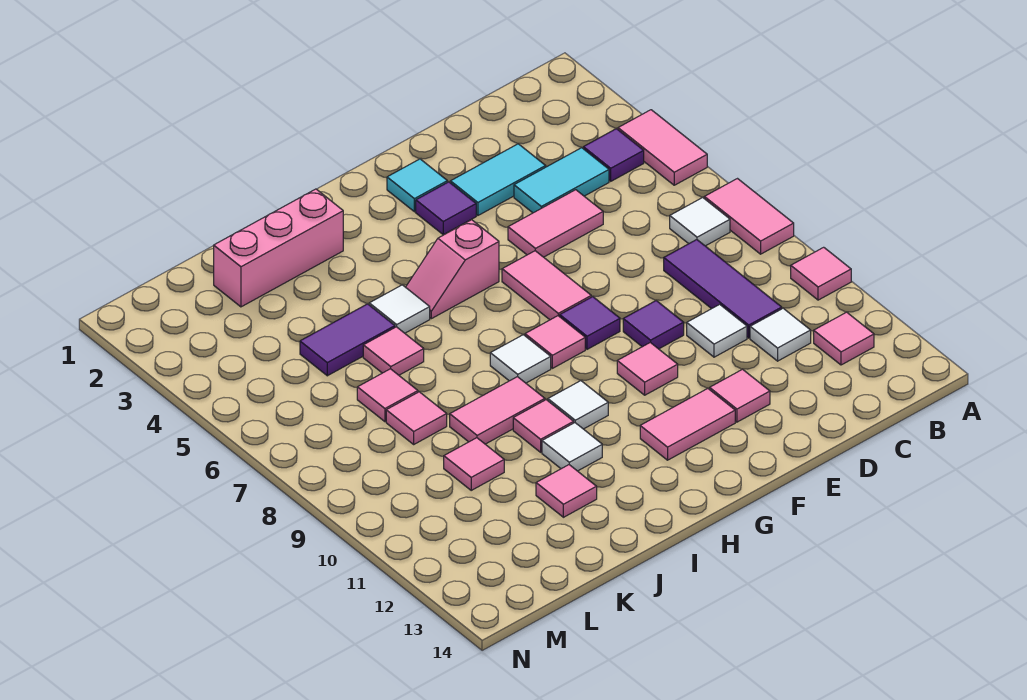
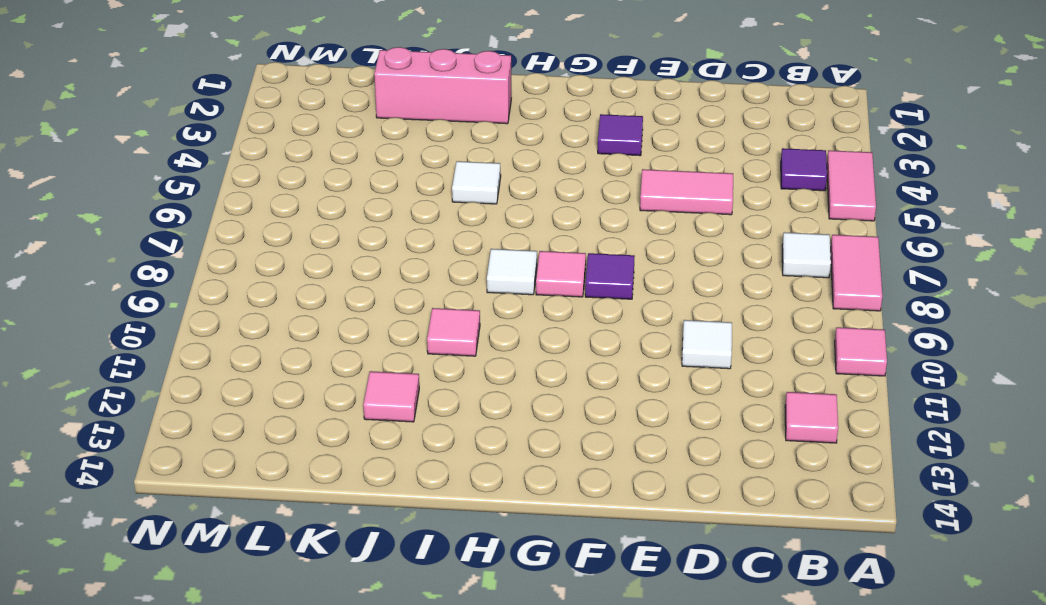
none -> cyan 1x2 tile [514,148,609,213]
none -> purple 1x3 tile [664,240,782,338]
none -> white 1x1 tile [750,308,811,361]
none -> cyan 1x2 tile [451,144,546,215]

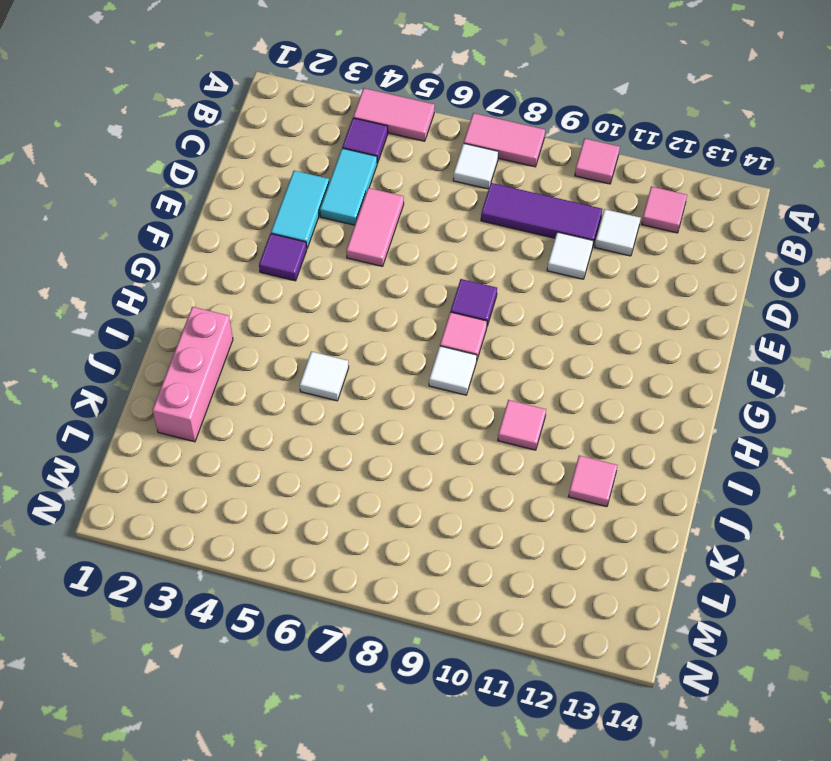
none -> purple 1x1 tile [623,301,684,349]
none -> pink 1x1 tile [710,369,770,422]
none -> cyan 1x1 tile [387,159,447,212]
none -> pink 1x2 tile [502,251,591,320]

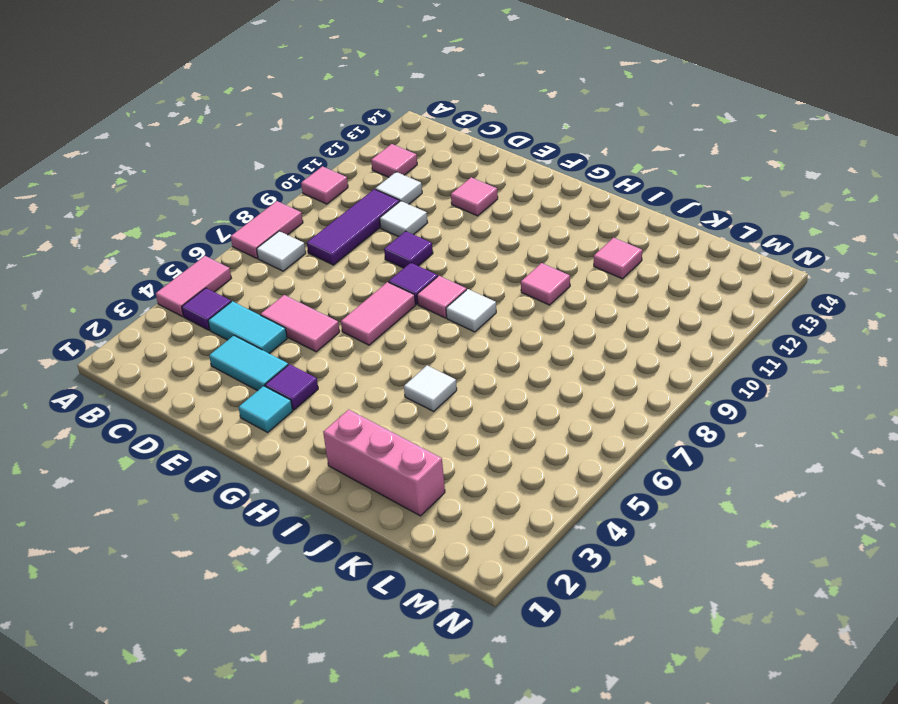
none -> pink 1x1 tile [617,342,678,395]
none -> pink 1x2 tile [640,389,735,460]
none -> pink 1x2 slope [406,220,499,319]
none -> white 1x1 tile [548,381,608,429]

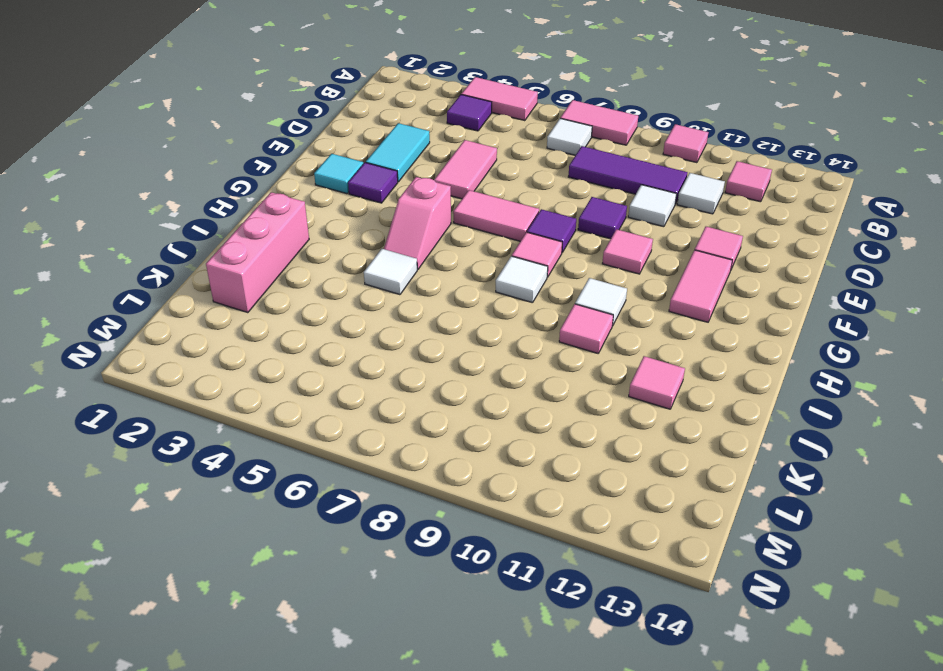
none -> cyan 1x2 tile [514,148,609,213]
none -> pink 1x2 tile [450,377,545,444]
none -> white 1x1 tile [542,423,602,471]
none -> purple 1x2 tile [300,304,395,376]

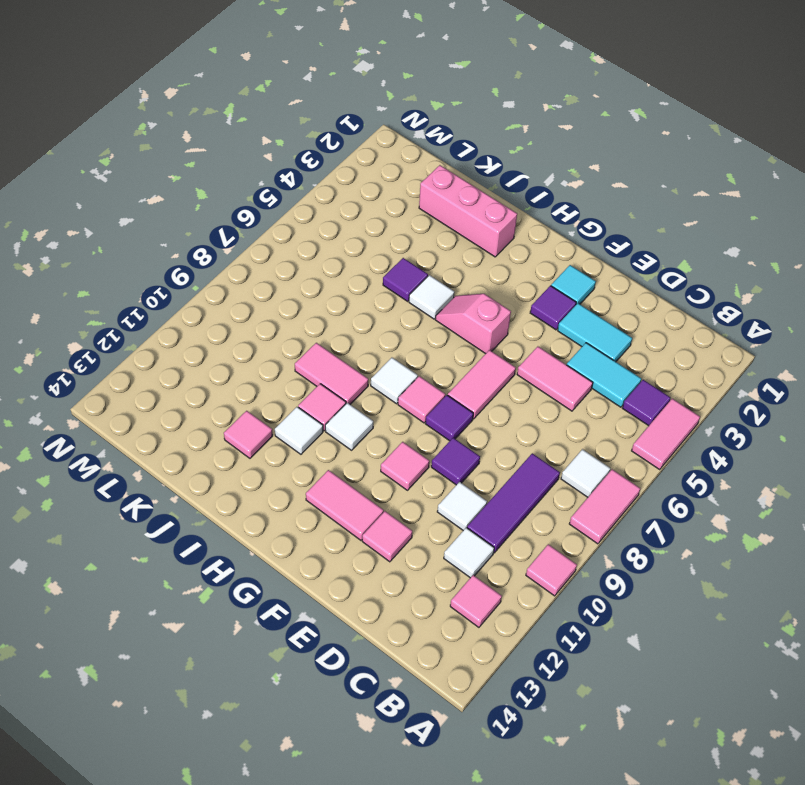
purple 1x1 tile [383,258,428,301] -> purple 1x2 tile [300,304,395,376]
none -> pink 1x1 tile [363,327,424,375]
none -> pink 1x1 tile [357,369,418,422]
none -> pink 1x1 tile [386,392,447,444]
none -> pink 1x1 tile [444,438,504,490]

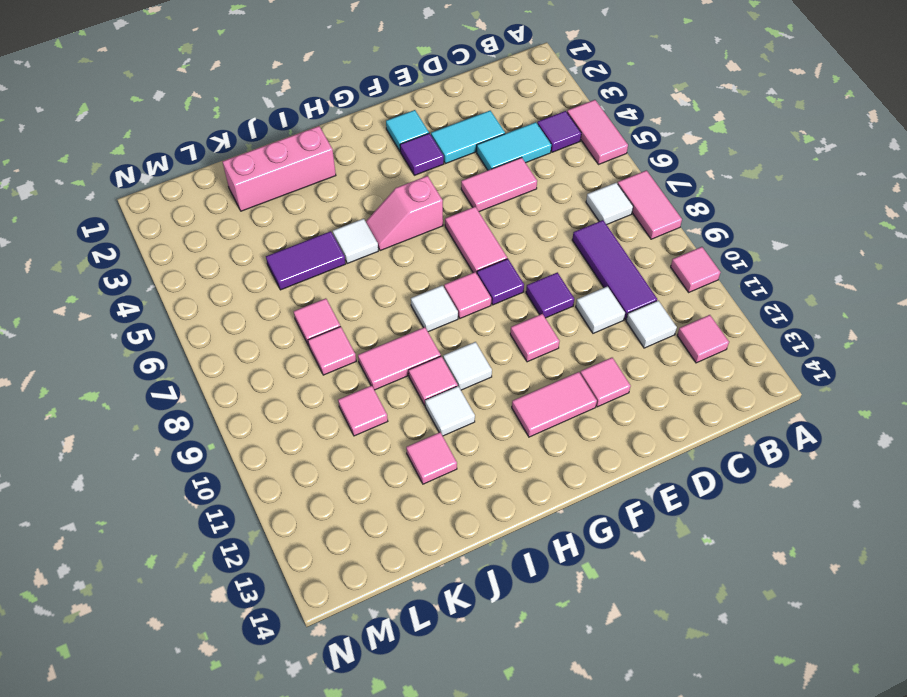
none -> pink 1x1 tile [363,327,424,375]

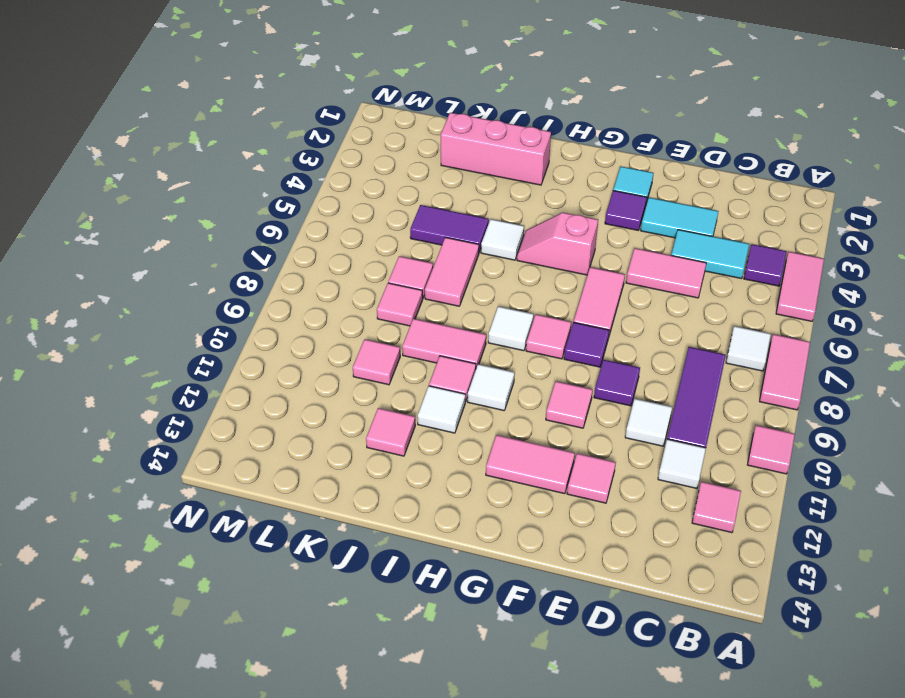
pink 1x2 tile [425,237,479,306] -> pink 1x1 tile [363,327,424,375]

